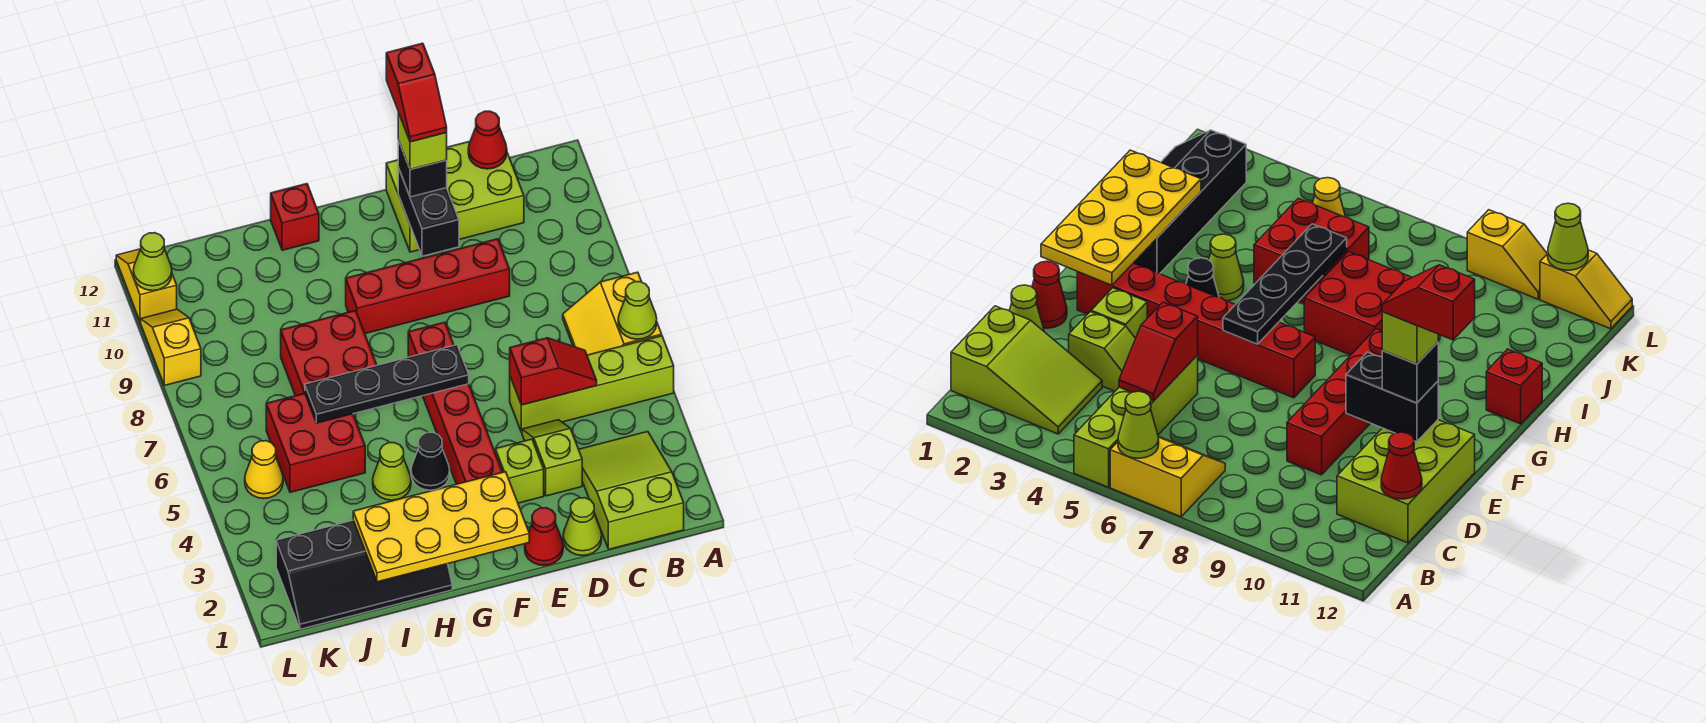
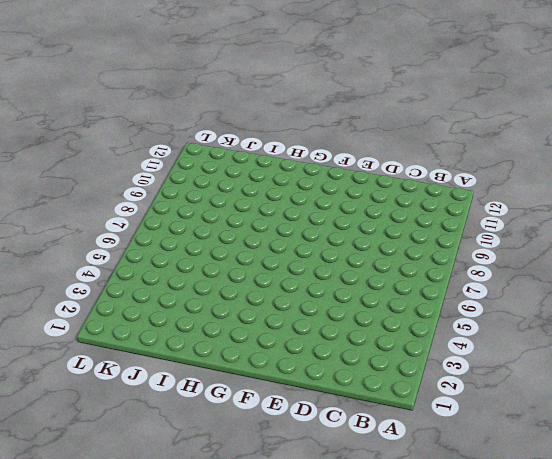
none -> lime 1x4 brick [510,336,674,432]
none -> yellow 2x2 slope [563,272,662,355]
none -> lime 2x3 slope [579,432,684,549]

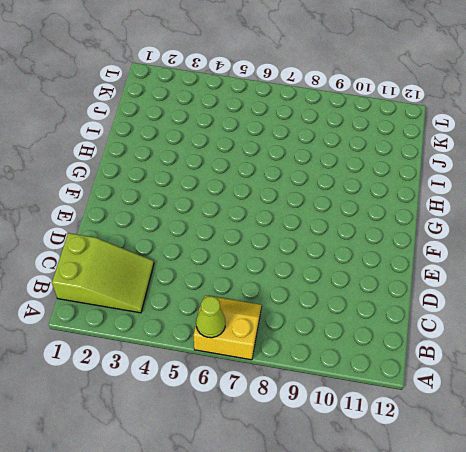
none -> lime 1x4 brick [510,336,674,432]
none -> lime 2x3 brick [386,142,524,252]
none -> lime 1x1 cone [563,498,602,556]

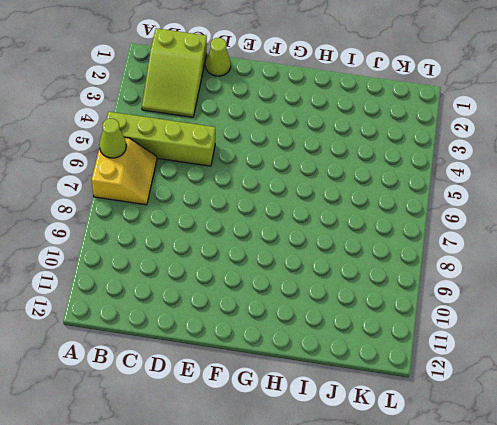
none -> lime 2x3 brick [386,142,524,252]
none -> lime 1x2 slope [522,420,582,496]
none -> red 1x4 brick [346,239,510,334]

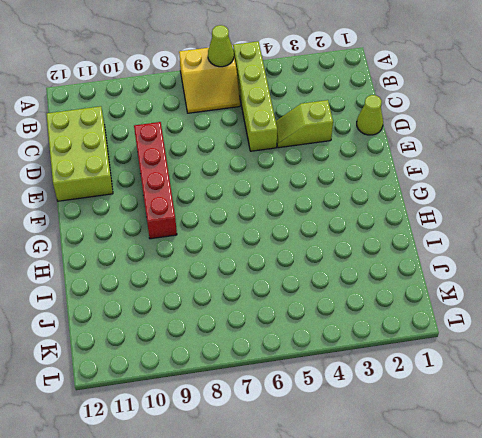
none -> lime 2x3 slope [579,432,684,549]
none -> red 1x1 cone [525,508,563,566]
none -> lime 1x1 brick [496,439,544,503]

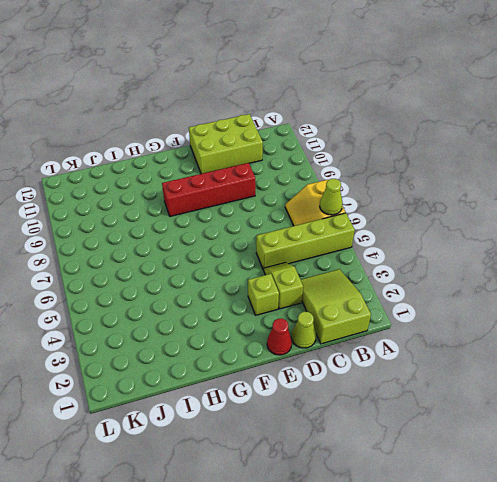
none -> red 1x6 brick [408,322,502,484]
none -> black 1x1 cone [411,433,450,490]
none -> black 2x4 slope [276,520,452,629]

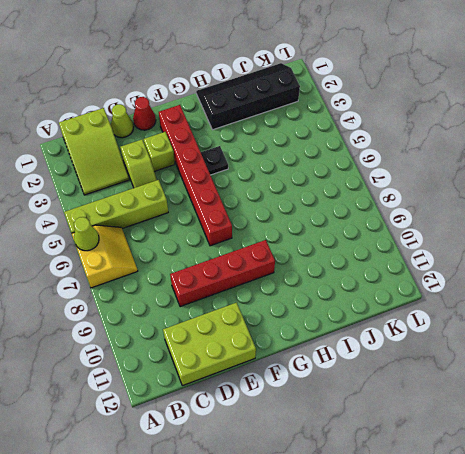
black 1x1 plate [201,146,228,175] -> black 1x1 cone [411,433,450,490]
none -> lime 1x1 cone [373,443,411,500]
none -> red 2x2 brick [281,310,377,396]
none -> red 1x1 brick [271,184,319,250]

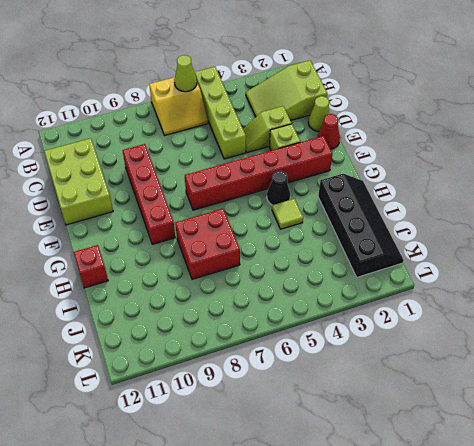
lime 1x1 tile [272,199,303,229] -> lime 1x1 cone [373,443,411,500]
none -> red 2x2 brick [266,393,365,492]
none -> yellow 1x1 cone [245,441,283,498]
none -> yellow 1x2 slope [141,309,201,385]

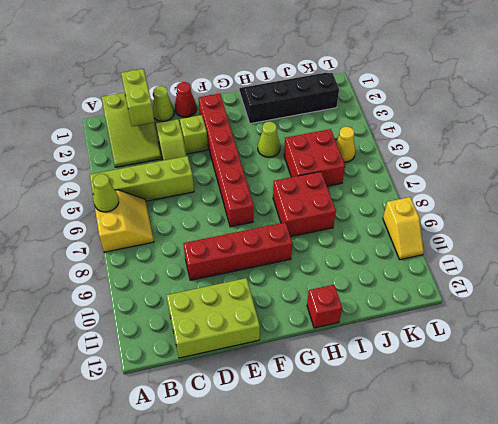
lime 1x2 brick [121,69,154,126] -> none
none -> black 1x1 cone [411,433,450,490]
none -> yellow 1x2 slope [116,249,177,322]
none -> red 1x2 slope [510,338,597,405]

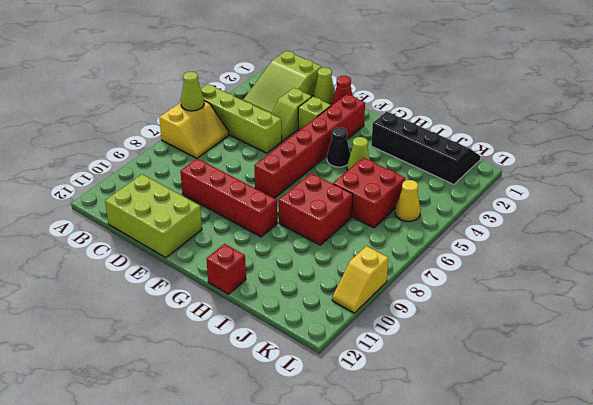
none -> yellow 1x2 slope [116,249,177,322]
none -> red 1x2 slope [510,338,597,405]
none -> red 1x1 cone [468,111,507,169]

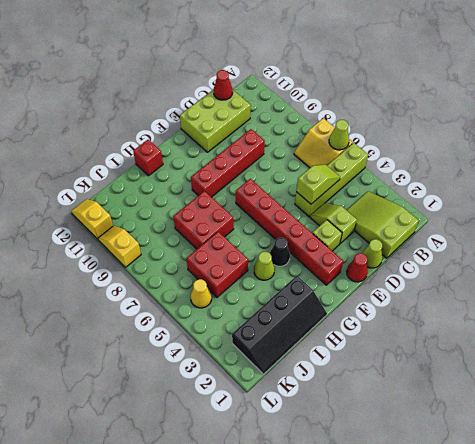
lime 1x2 slope [296,164,340,204] -> red 1x2 slope [510,338,597,405]
none -> black 1x2 brick [398,168,459,256]
none -> yellow 2x4 plate [353,472,529,582]
none -> black 1x4 plate [305,345,469,423]

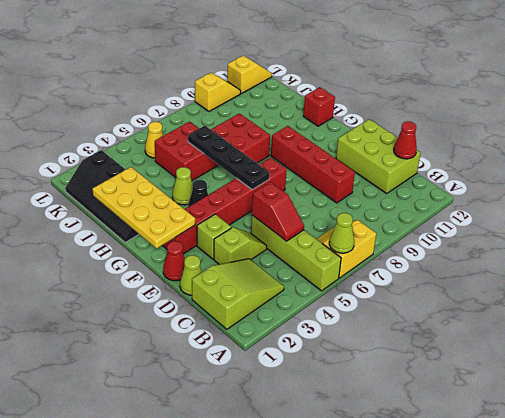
none -> black 1x2 brick [398,168,459,256]
none -> lime 1x1 cone [133,233,172,291]
none -> black 1x1 brick [398,140,447,197]

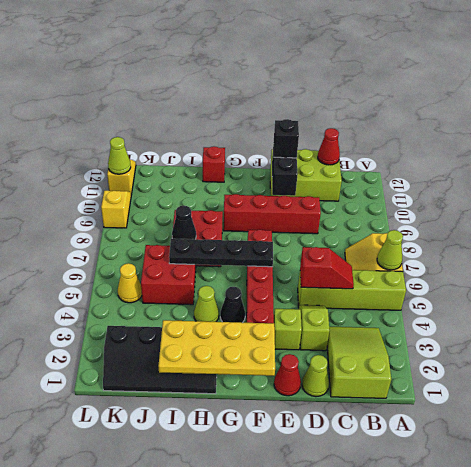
black 1x1 cone [172,206,196,239] -> none
none -> lime 1x1 brick [398,112,447,169]
none -> red 1x2 slope [386,43,447,142]

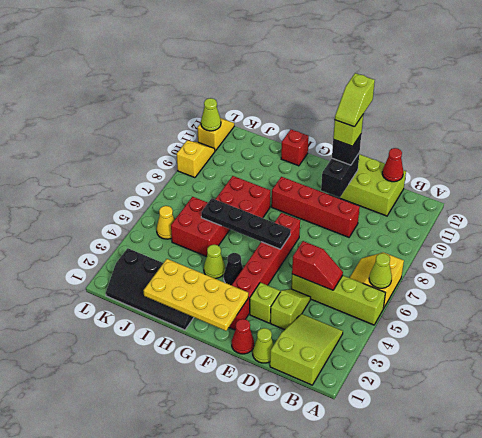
lime 1x2 slope [335,73,375,127] -> red 1x2 slope [386,43,447,142]

